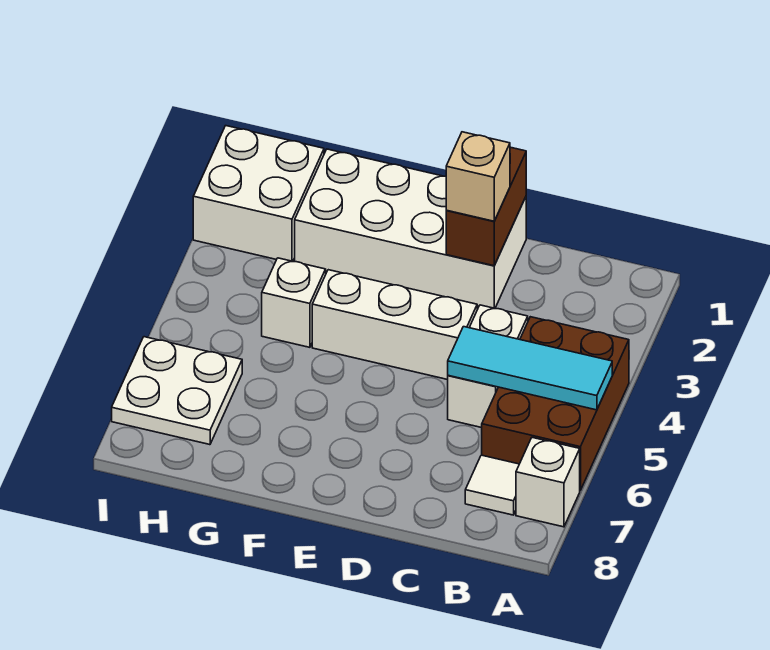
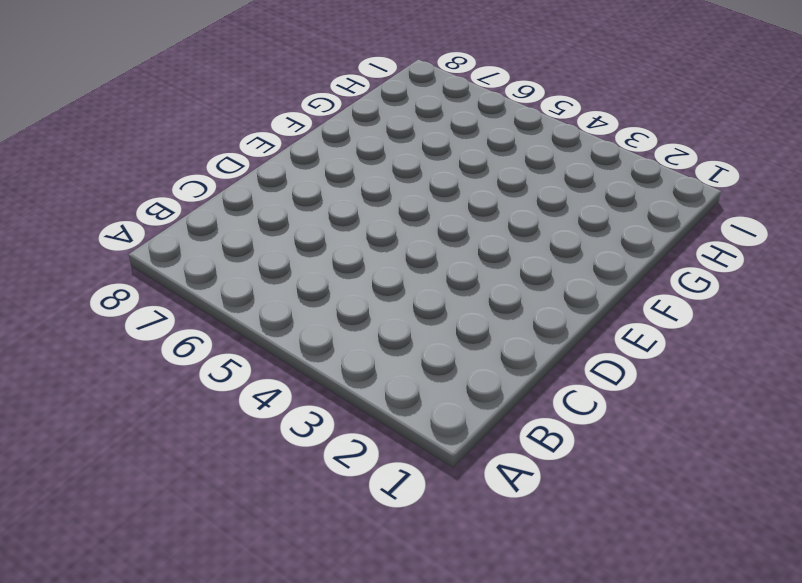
none -> brown 2x3 brick [482,317,629,490]
none -> white 1x1 brick [516,438,580,527]
none -> white 1x1 tile [465,455,519,515]

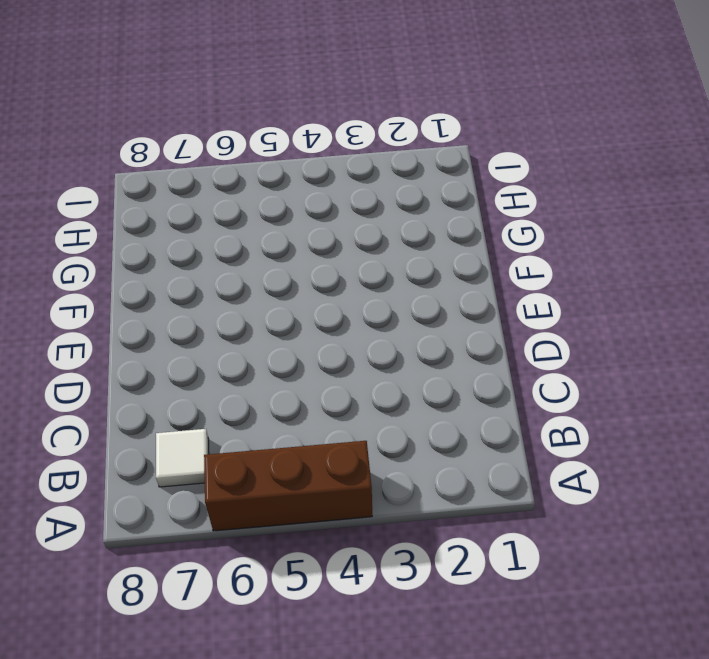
brown 1x3 brick [204,441,372,531] -> brown 2x3 brick [482,317,629,490]
none -> white 1x1 brick [516,438,580,527]
none -> white 1x2 brick [448,305,528,428]
none -> white 2x4 brick [295,149,526,308]

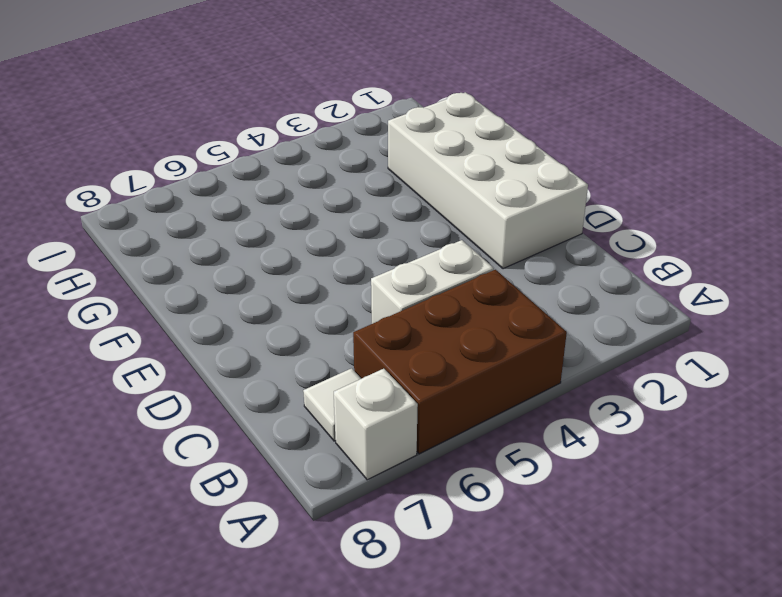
none -> white 1x3 brick [312,270,477,380]
none -> white 1x1 brick [262,258,326,347]
none -> white 2x2 brick [193,126,324,261]

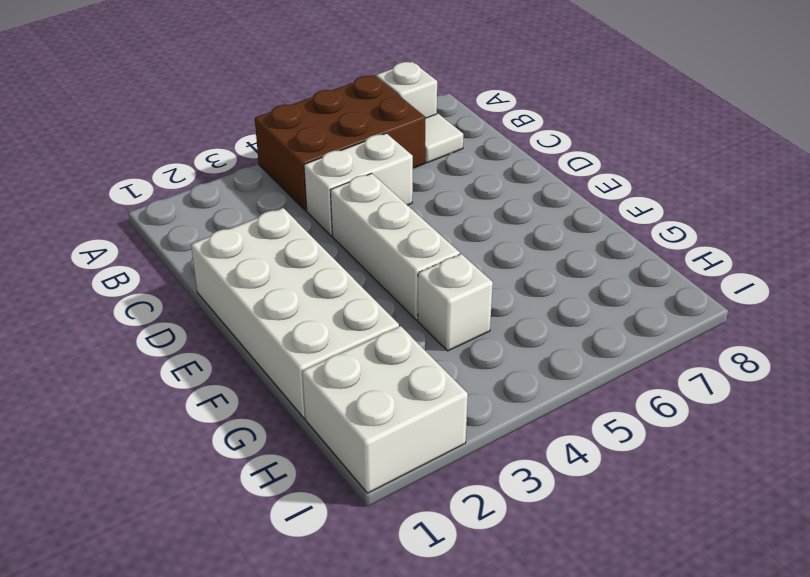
none -> white 2x2 plate [112,337,242,445]
none -> cyan 1x3 tile [448,327,612,410]
none -> brown 1x2 brick [446,147,526,266]

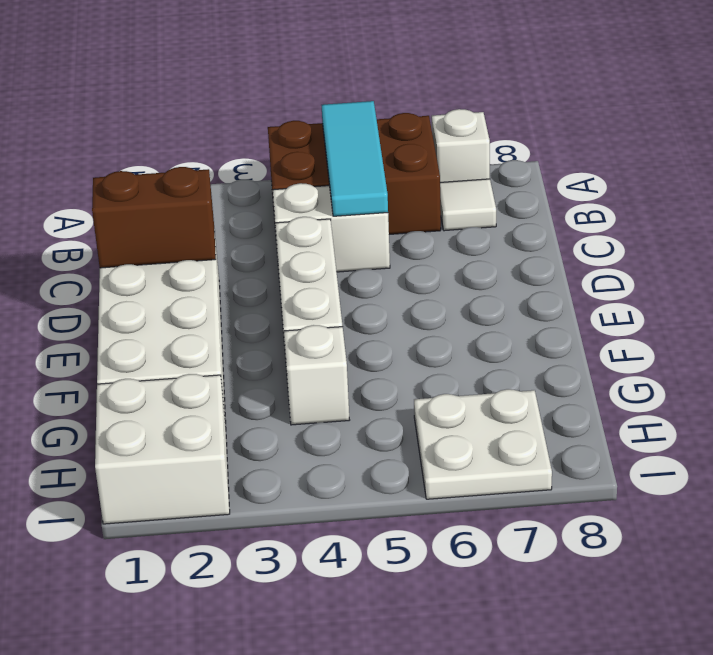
none -> tan 1x1 brick [446,132,510,221]

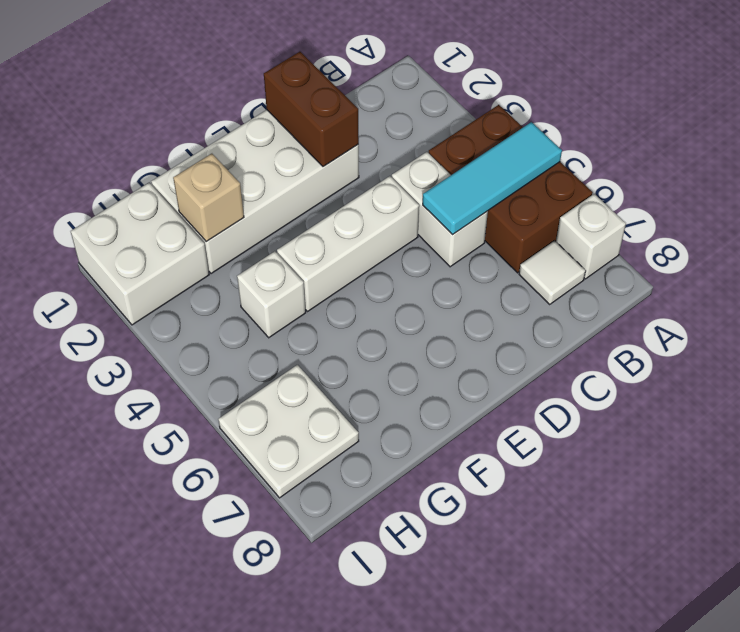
tan 1x1 brick [173,154,244,242] -> tan 1x1 brick moved to [446,132,510,221]

